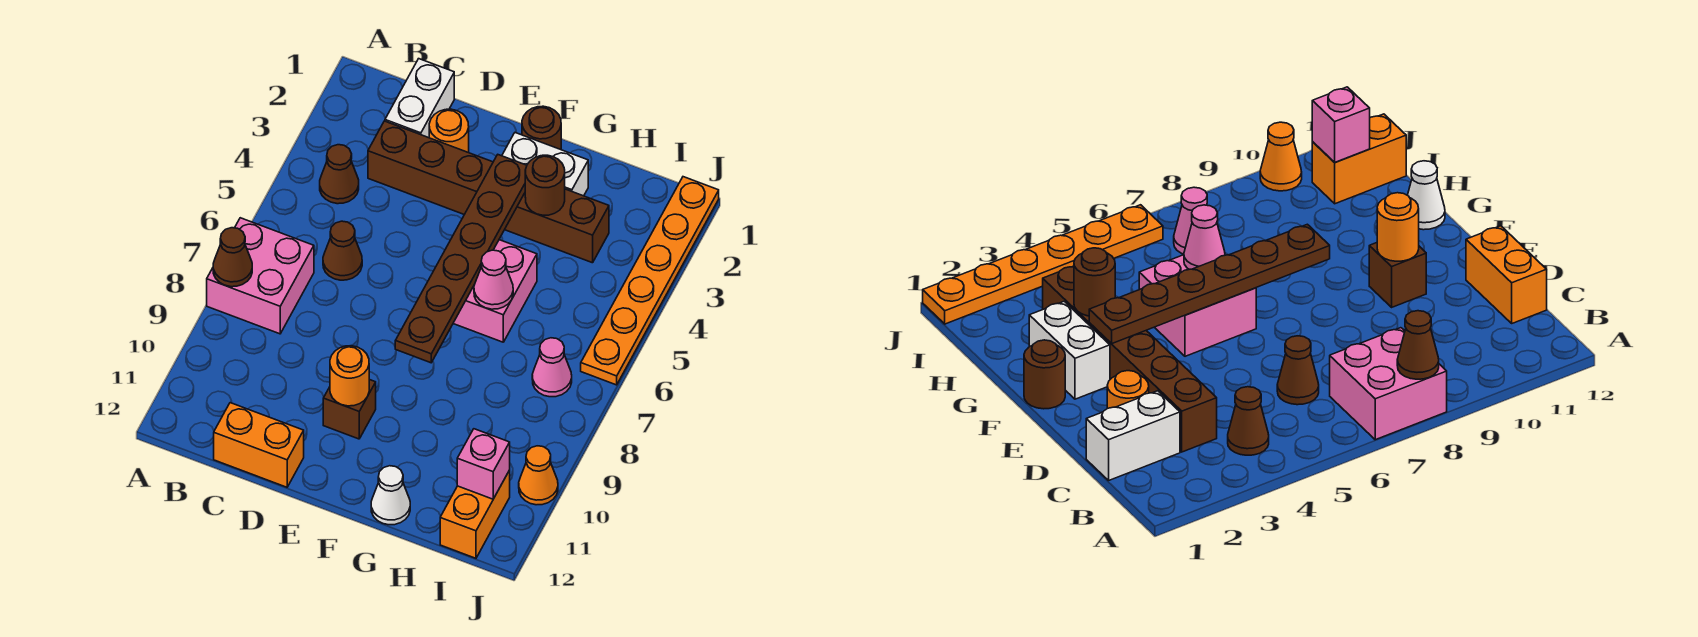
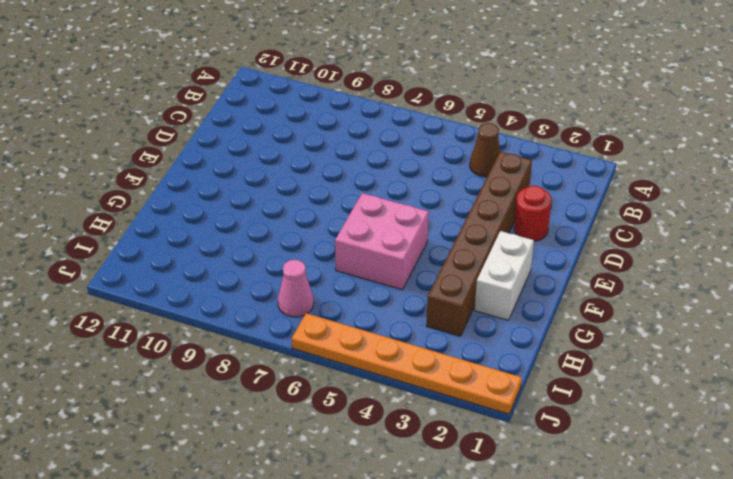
red 1x1 round brick [514,186,552,241] -> orange 1x1 round brick [429,109,469,153]
none -> pink 2x2 brick [207,218,314,334]
none -> white 1x2 brick [385,59,454,138]
none -> brown 1x1 cone [323,221,362,280]

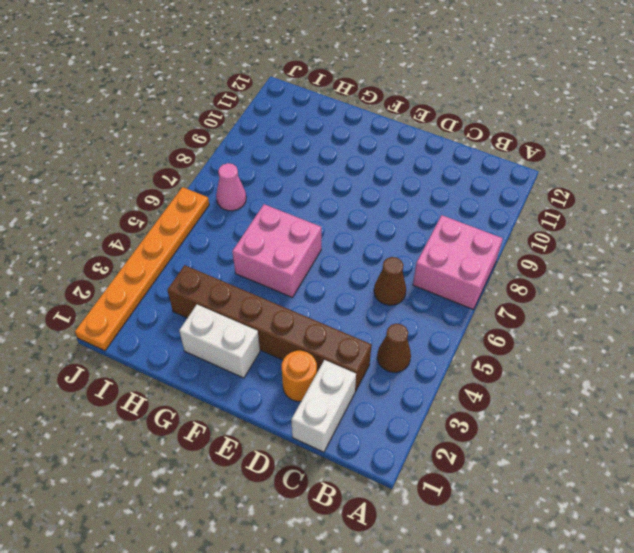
none -> orange 1x2 brick [214,403,304,487]
none -> brown 1x1 brick [323,380,376,439]
none -> brown 1x1 round brick [522,106,561,150]

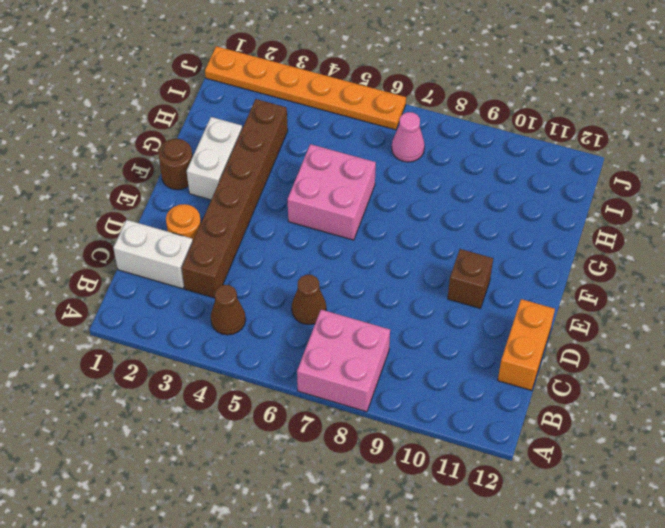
none -> white 1x1 cone [371,466,410,525]
none -> orange 1x2 brick [440,470,510,558]
none -> orange 1x1 cone [519,446,558,505]

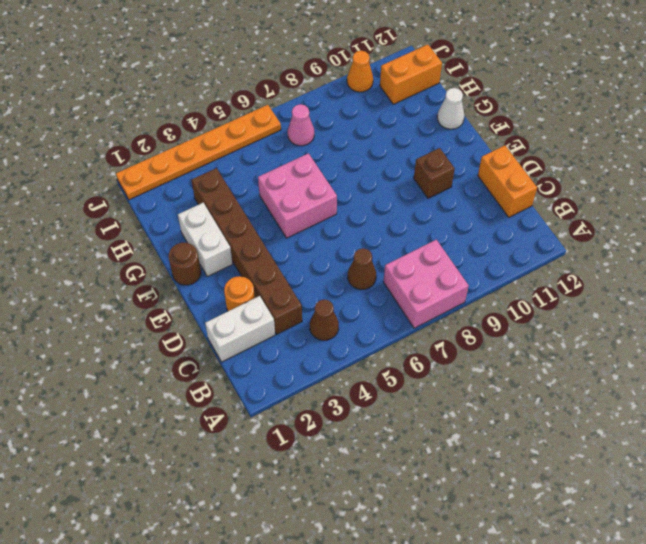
none -> brown 1x1 cone [213,228,252,287]
none -> orange 1x1 round brick [330,346,369,406]
none -> brown 1x6 plate [395,155,527,363]

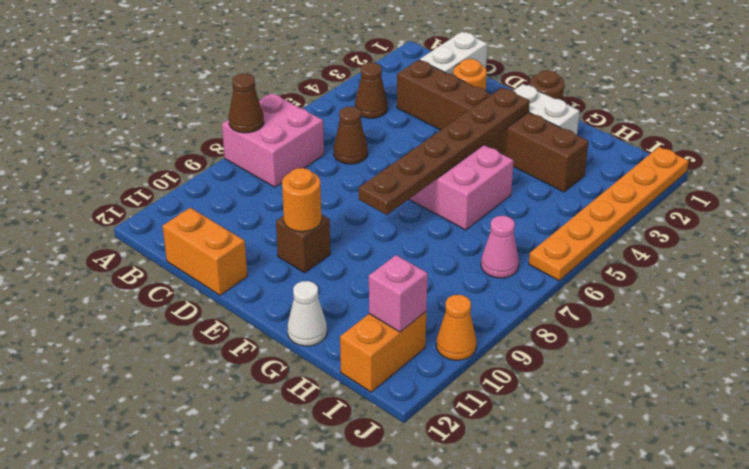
none -> brown 1x1 round brick [525,155,565,215]
none -> pink 1x1 cone [474,250,513,309]

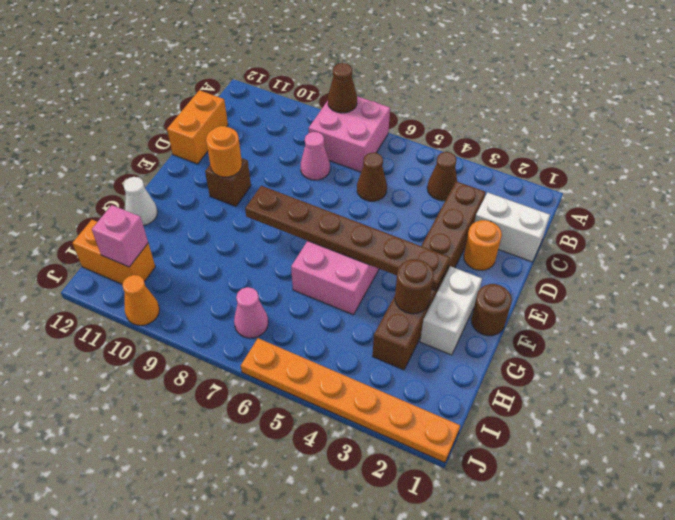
pink 1x1 cone [301,132,330,180] -> pink 1x1 cone moved to [474,250,513,309]

